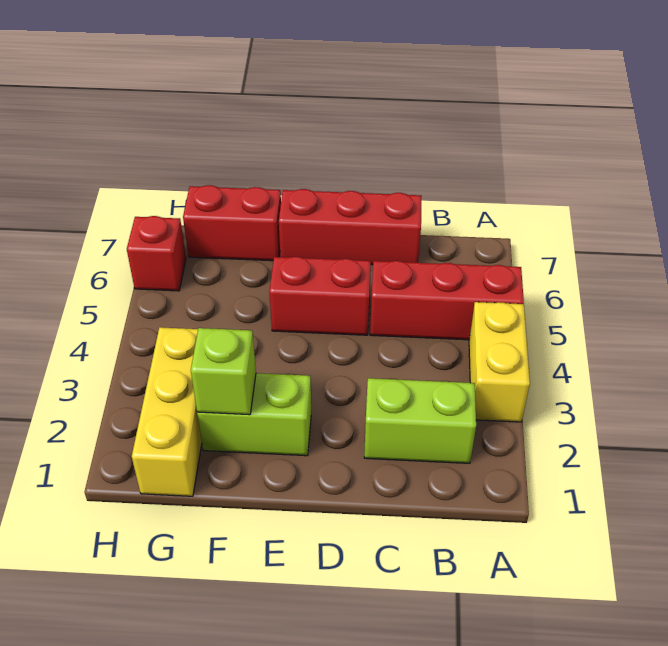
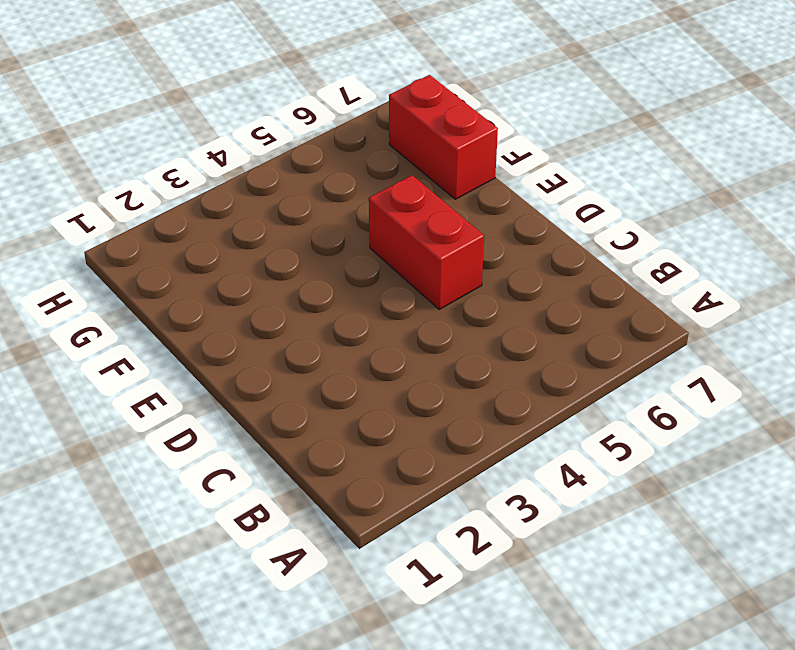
none -> yellow 1x2 brick [469,302,530,422]
none -> red 1x3 brick [370,261,524,340]

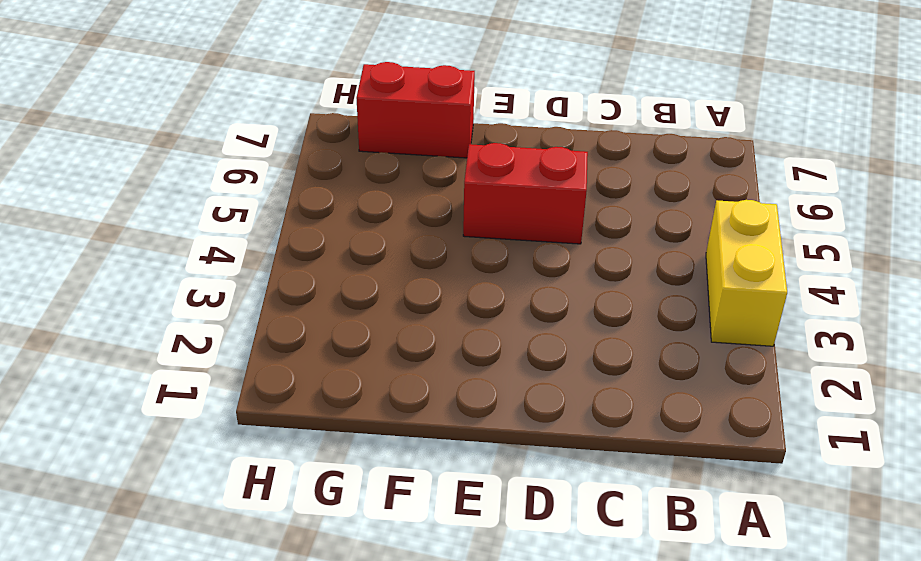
none -> red 1x3 brick [370,261,524,340]
none -> lime 1x2 brick [364,378,476,463]

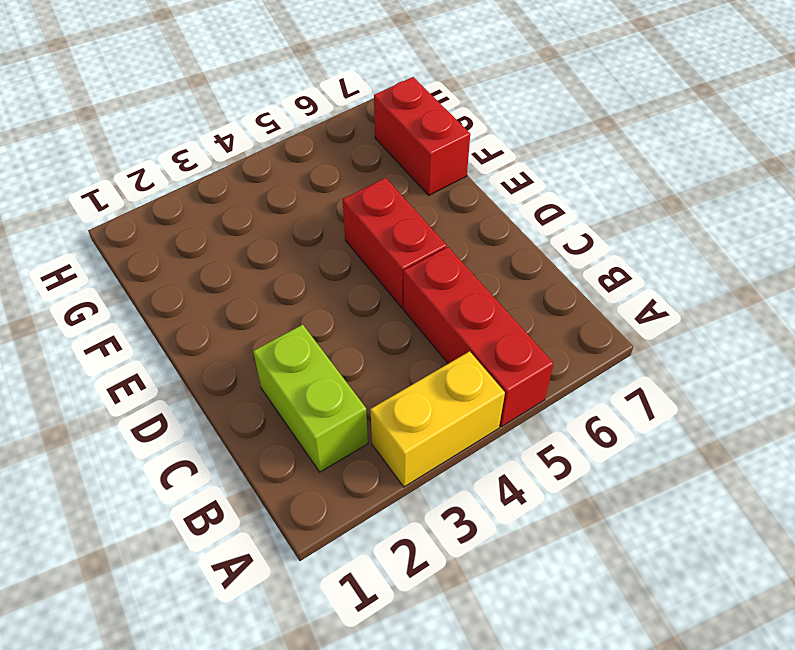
none -> red 1x3 brick [279,189,421,265]
none -> lime 1x2 brick [197,373,311,456]

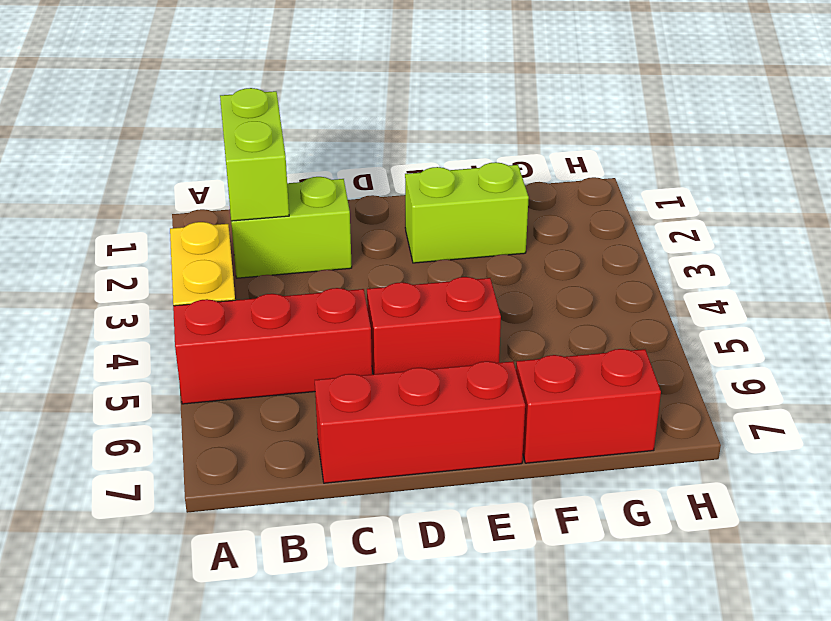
lime 1x2 brick [220,88,289,221] -> none
none -> yellow 1x3 brick [132,327,202,496]
none -> red 1x1 brick [127,216,186,291]

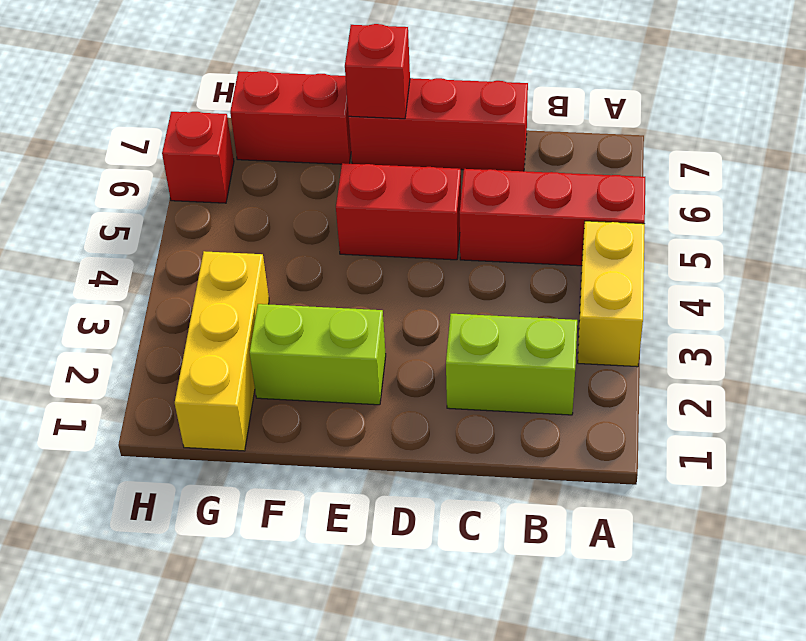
red 1x1 brick [345,24,410,119] -> none
none -> lime 1x1 brick [191,328,256,415]

